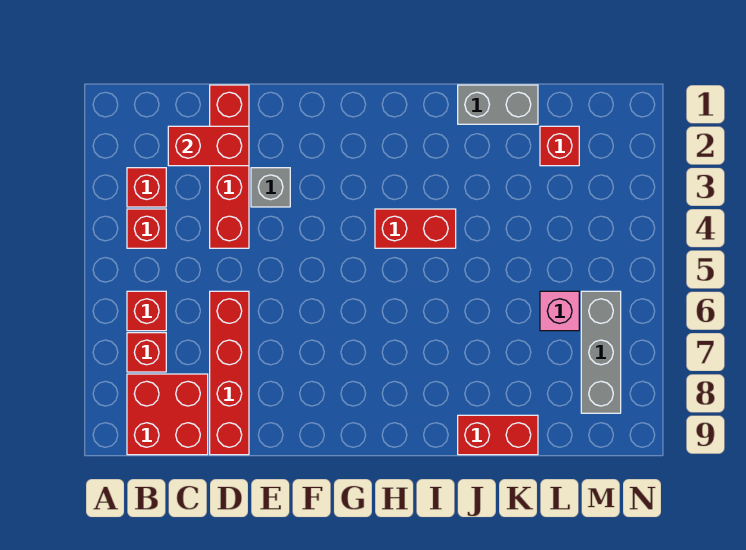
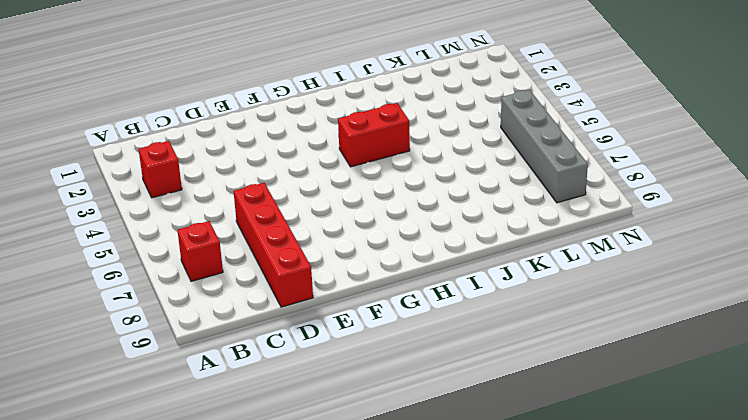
grey 1x4 brick [501,90,588,203] -> grey 1x3 brick [581,291,621,413]
none -> red 1x1 brick [127,209,166,248]
none -> red 1x1 brick [127,291,166,331]
none -> red 2x2 brick [127,374,208,455]

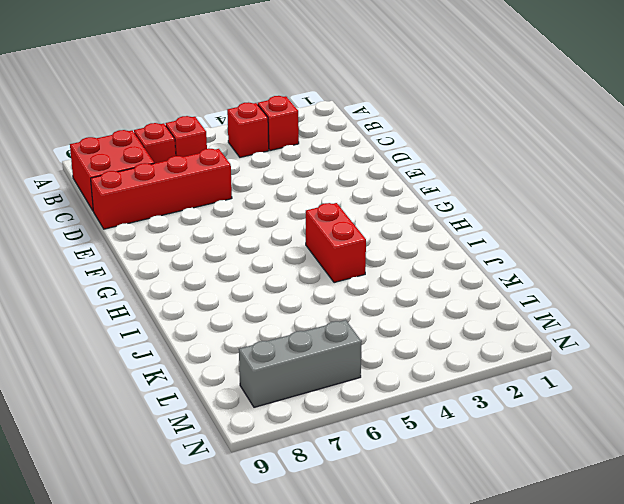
none -> red 1x4 brick [210,85,249,248]
none -> grey 1x1 brick [251,168,290,207]
none -> grey 1x2 brick [458,85,538,124]

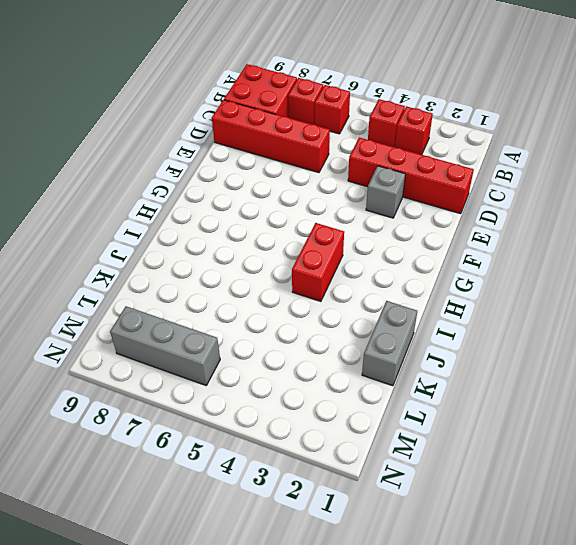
none -> red 1x2 brick [458,415,538,455]
none -> red 1x1 brick [540,126,579,166]
none -> pink 1x1 brick [540,291,579,331]

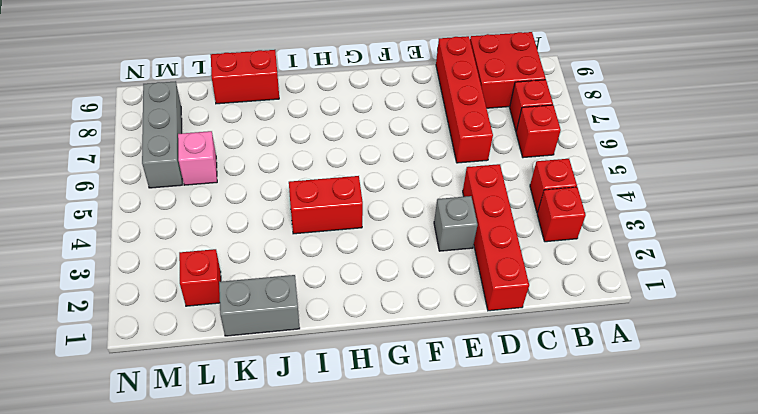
none -> red 1x2 brick [168,126,249,166]

